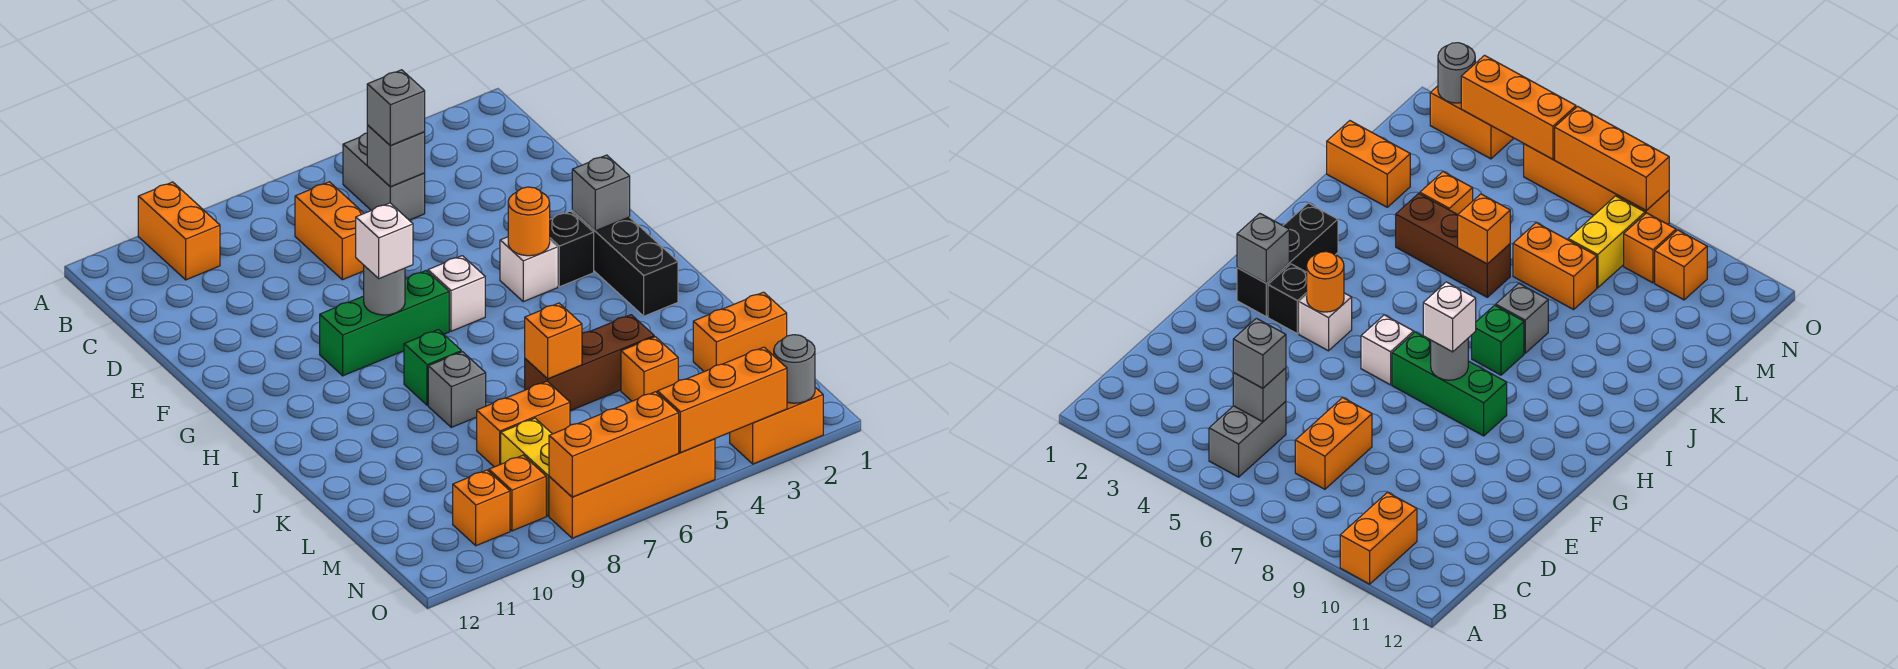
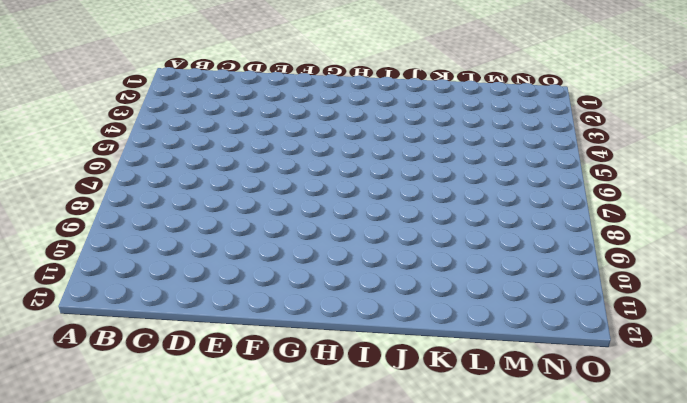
none -> orange 1x2 brick [138,182,220,280]
none -> grey 1x2 brick [343,133,425,220]
none -> orange 1x2 brick [295,182,364,280]

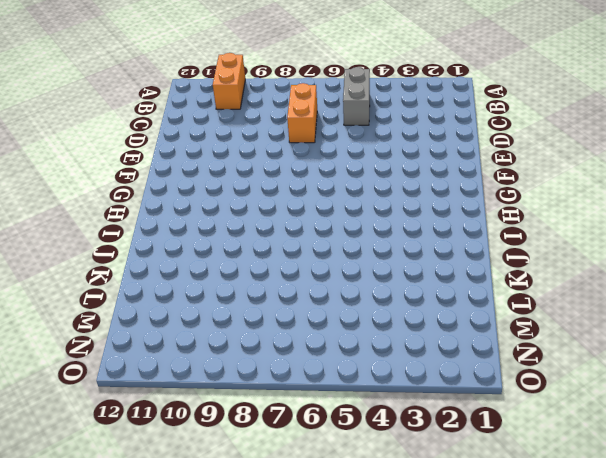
none -> black 1x3 brick [572,211,678,316]
none -> black 1x1 brick [550,211,594,287]
none -> white 1x1 brick [500,237,558,302]

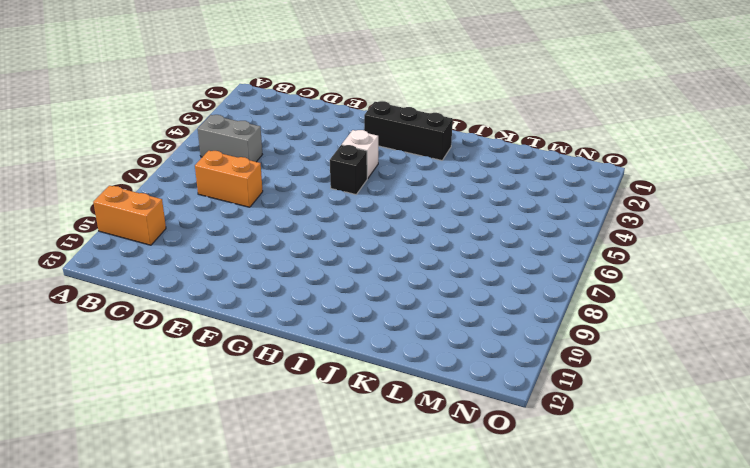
black 1x1 brick [330,145,368,195] -> black 1x1 brick moved to [550,211,594,287]
none -> white 1x1 brick [428,256,485,331]
none -> green 1x3 brick [320,271,449,376]
none -> green 1x1 brick [404,330,461,405]

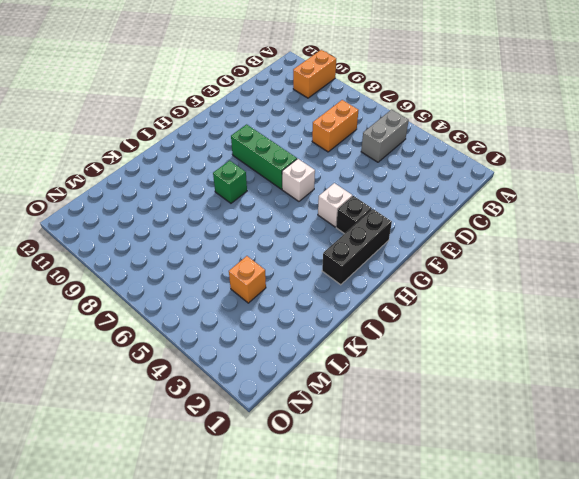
none -> grey 1x1 brick [428,352,486,427]
none -> brown 1x3 brick [525,315,654,411]
none -> orange 1x2 brick [693,292,787,372]

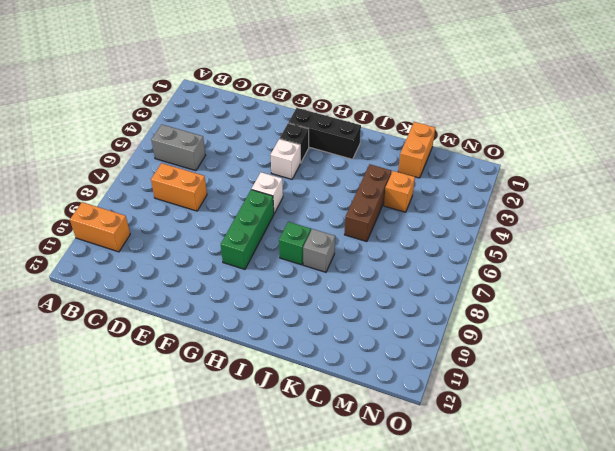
none -> orange 1x2 brick [477,381,570,467]
none -> yellow 1x2 brick [501,418,552,516]
none -> orange 1x1 brick [489,455,546,531]

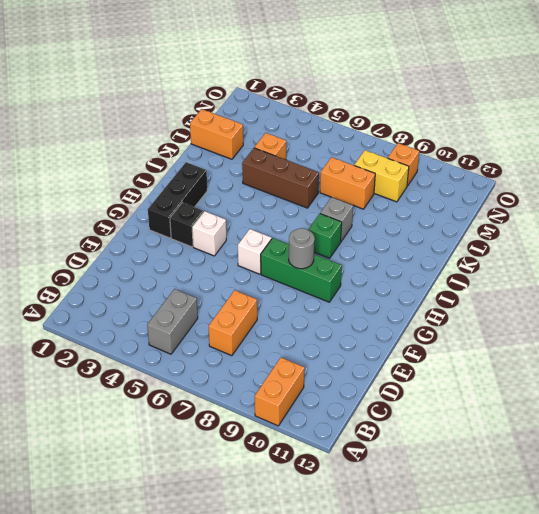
yellow 1x2 brick [354,150,409,202] -> yellow 1x2 brick turned to [501,418,552,516]
none -> orange 1x1 brick [453,470,510,546]
none -> orange 1x2 brick [730,387,823,464]
none -> orange 1x4 brick [549,439,715,538]

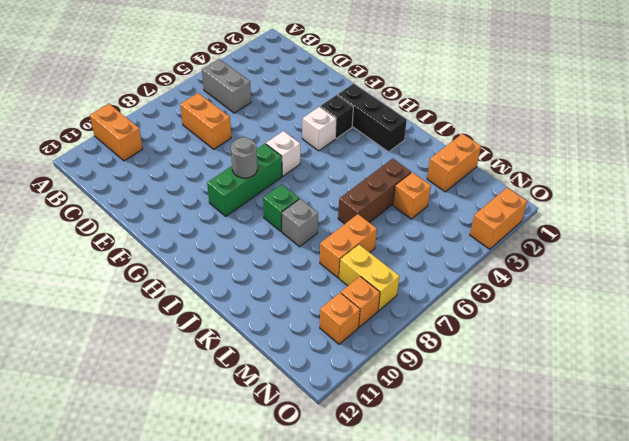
none -> orange 1x4 brick [549,439,715,538]
none -> grey 1x1 brick [367,125,425,187]
none -> grey 1x1 brick [572,155,630,231]

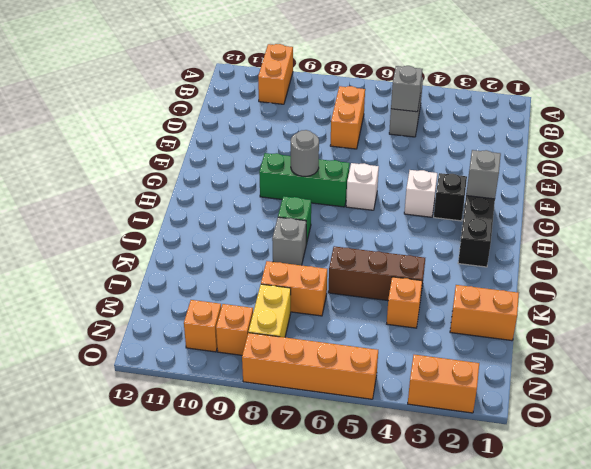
none -> orange 1x1 round brick [508,187,550,256]
none -> orange 1x1 brick [525,303,582,379]
none -> grey 1x1 round brick [774,335,815,403]

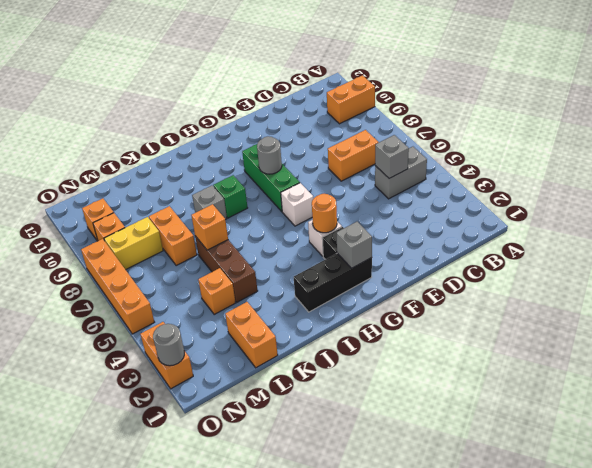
none -> orange 1x3 brick [657,347,787,453]
none -> orange 1x3 brick [549,392,679,497]
none -> grey 1x1 brick [367,70,425,146]

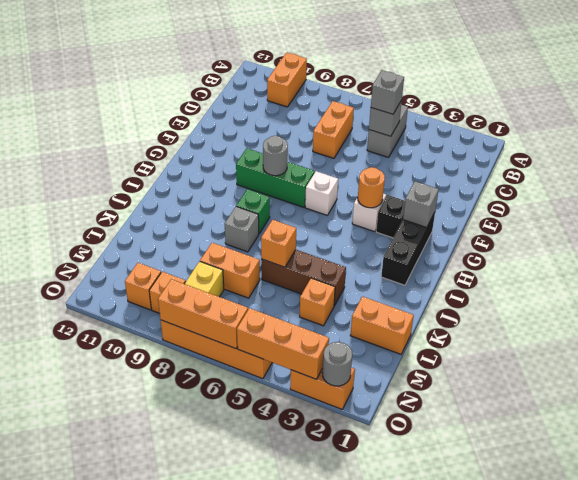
none -> white 1x1 brick [356,203,413,279]

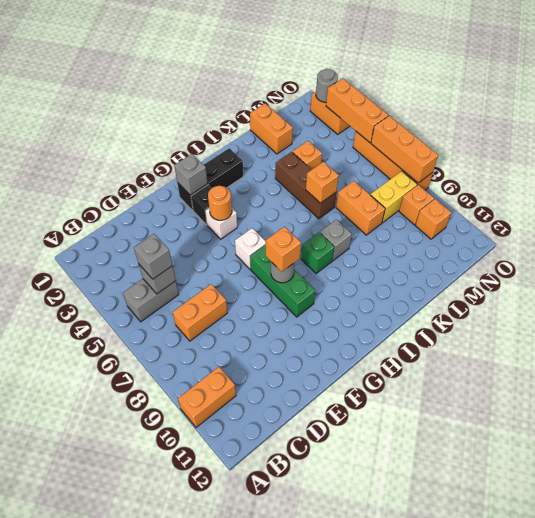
orange 1x1 brick [266,227,301,272] -> white 1x1 brick [356,203,413,279]

